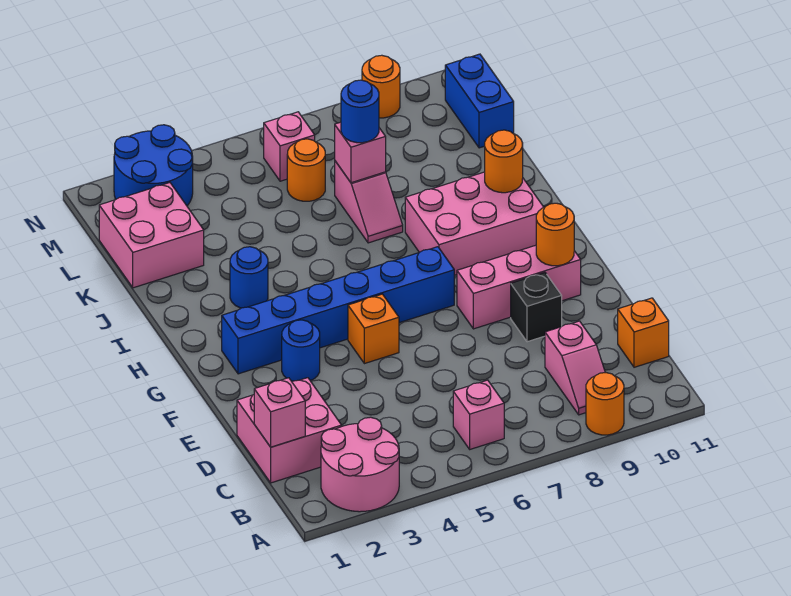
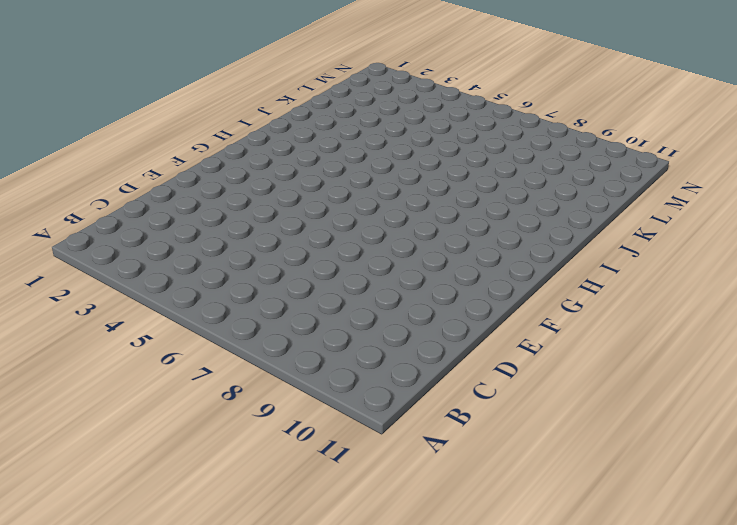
none -> pink 2x2 round brick [321,417,399,512]
none -> orange 1x1 round brick [586,372,624,435]
none -> pink 1x1 brick [453,380,504,449]

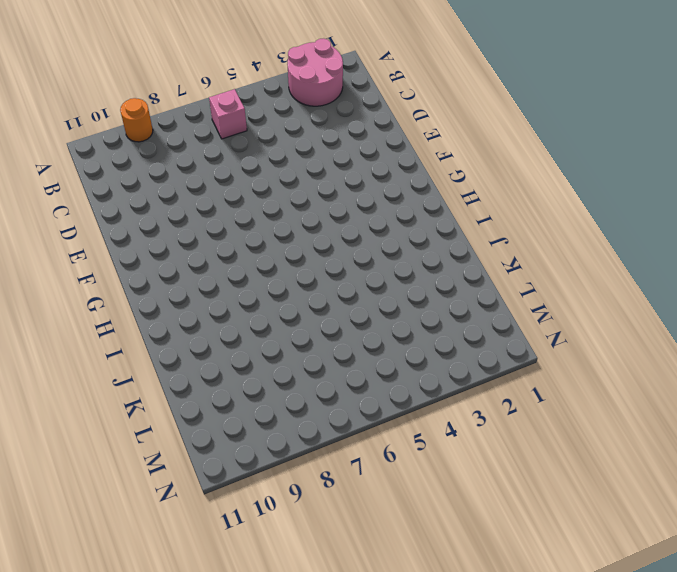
none -> pink 1x2 slope [545,321,605,415]
none -> pink 2x2 brick [237,378,342,483]
none -> orange 1x1 brick [618,298,669,367]

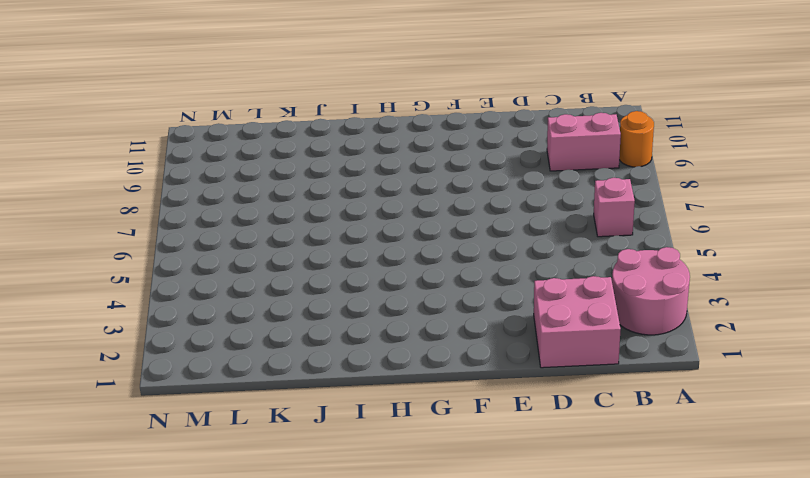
pink 1x2 brick [547,113,621,171] -> pink 1x2 slope [545,321,605,415]
none -> orange 1x1 brick [618,298,669,367]
none -> black 1x1 brick [511,272,562,342]
none -> blue 1x1 round brick [282,320,320,381]

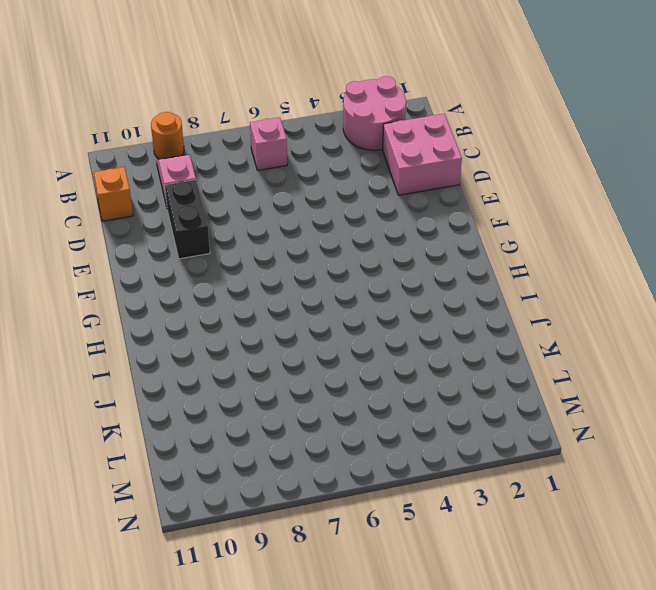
black 1x2 brick [165,180,210,259] -> black 1x1 brick [511,272,562,342]
none -> blue 1x1 round brick [282,320,320,381]
none -> orange 1x1 brick [348,294,399,364]
none -> pink 1x3 brick [457,245,581,329]

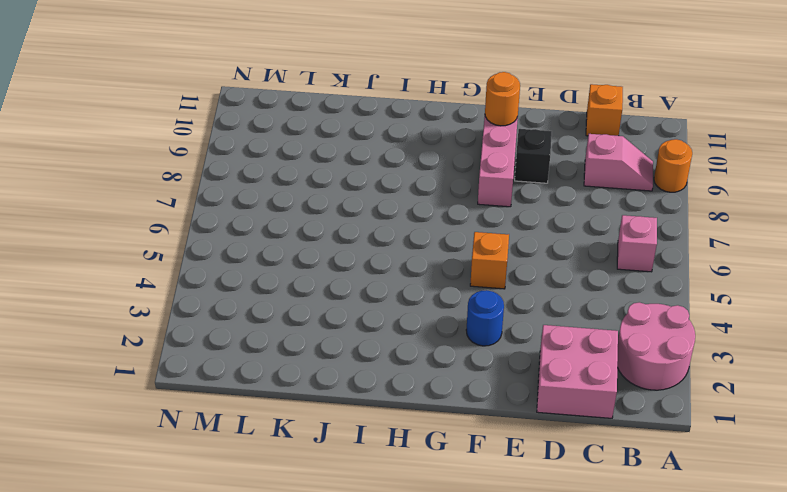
none -> blue 1x6 brick [222,247,454,374]
none -> pink 2x3 brick [405,172,544,275]
none -> blue 1x1 round brick [230,247,268,308]

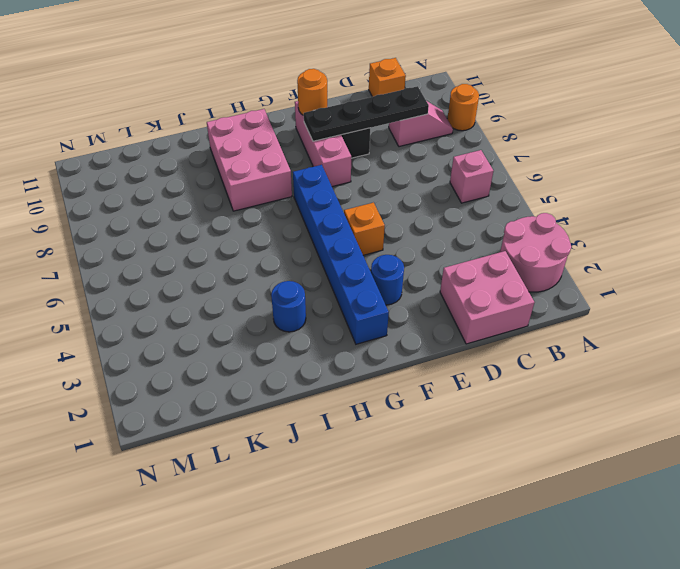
black 1x4 plate [304,86,429,141] -> none
none -> pink 1x2 slope [335,161,403,243]
none -> pink 2x2 brick [99,183,204,288]
none -> orange 1x1 round brick [287,139,325,201]

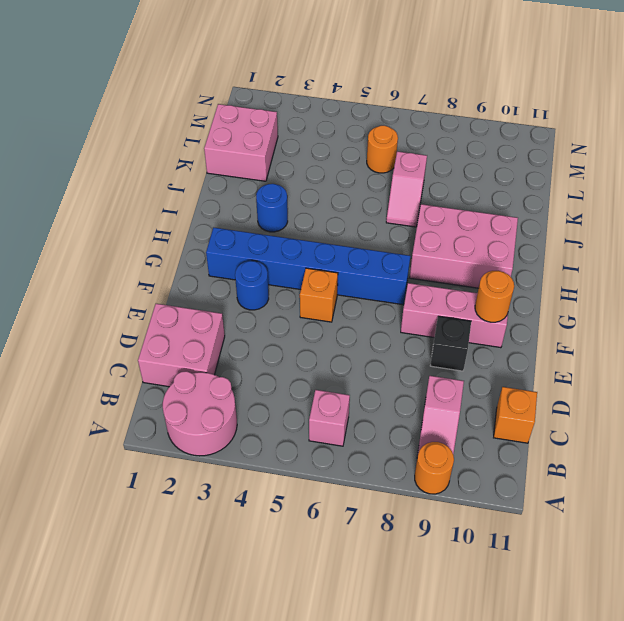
none -> blue 1x2 brick [445,54,514,148]
none -> blue 2x2 round brick [114,125,193,206]
none -> pink 1x1 brick [264,112,315,181]

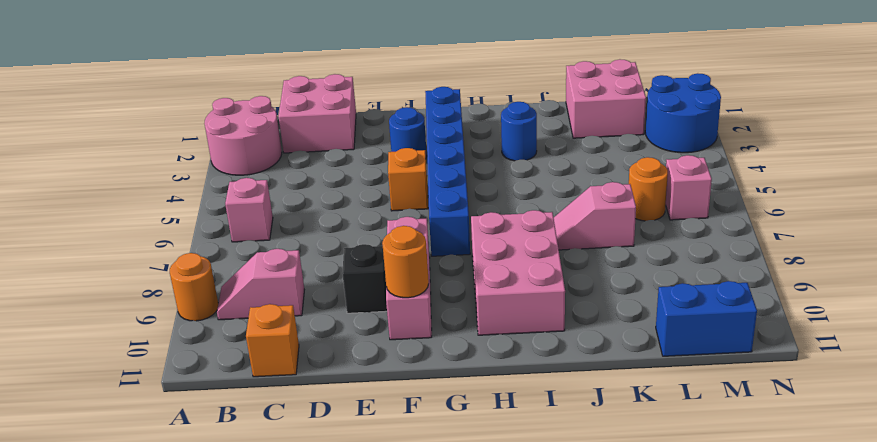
none -> orange 1x1 round brick [362,55,400,118]
none -> pink 1x1 brick [254,378,305,447]
none -> orange 1x1 round brick [485,130,523,193]

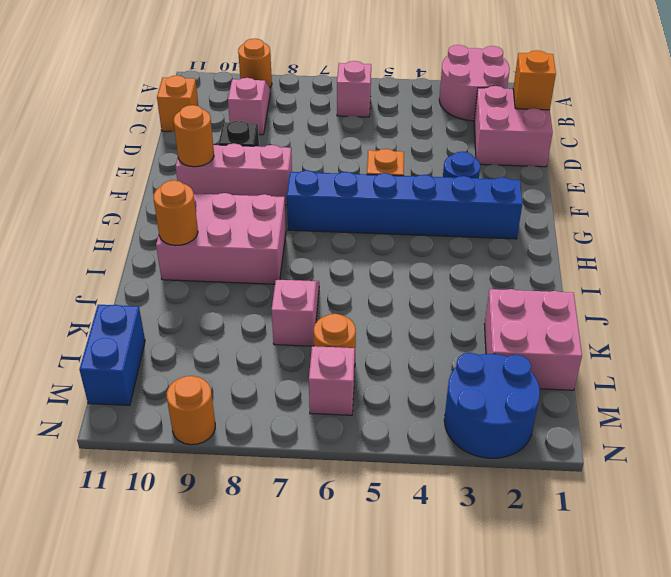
orange 1x1 brick [513,50,556,110] -> pink 1x1 brick [254,378,305,447]
none -> blue 1x1 round brick [230,247,268,308]
none -> pink 1x1 brick [335,122,386,183]
none -> blue 1x1 round brick [341,80,379,143]

